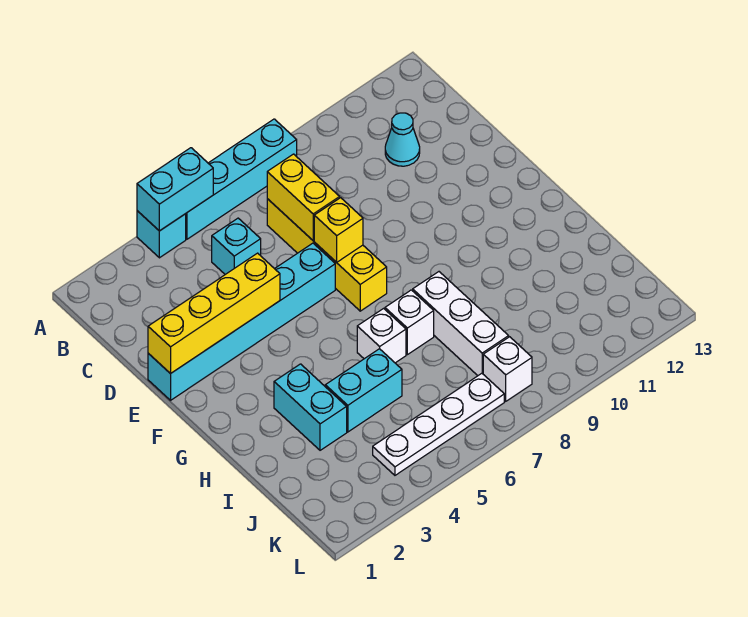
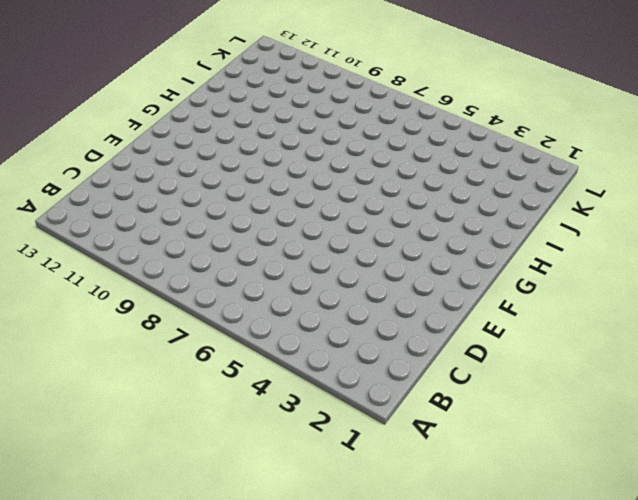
none -> cyan 1x1 brick [137,211,186,258]
none -> cyan 1x4 brick [186,119,297,239]
none -> cyan 1x1 brick [212,218,261,274]

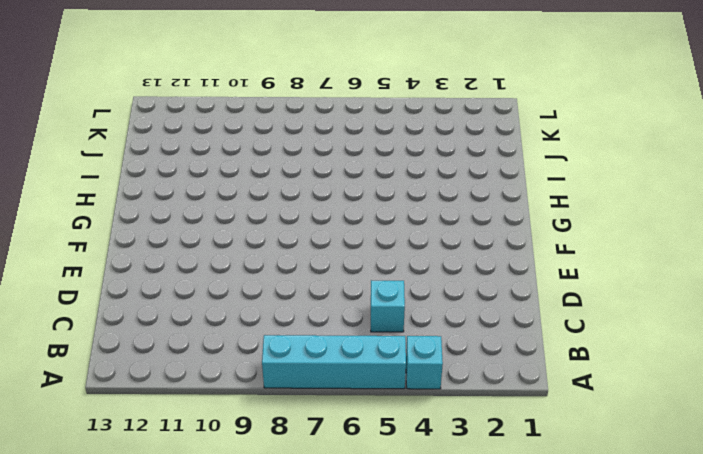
none -> yellow 1x4 brick [267,199,387,311]
none -> cyan 1x1 cone [385,113,420,166]
none -> cyan 1x6 brick [148,243,335,400]

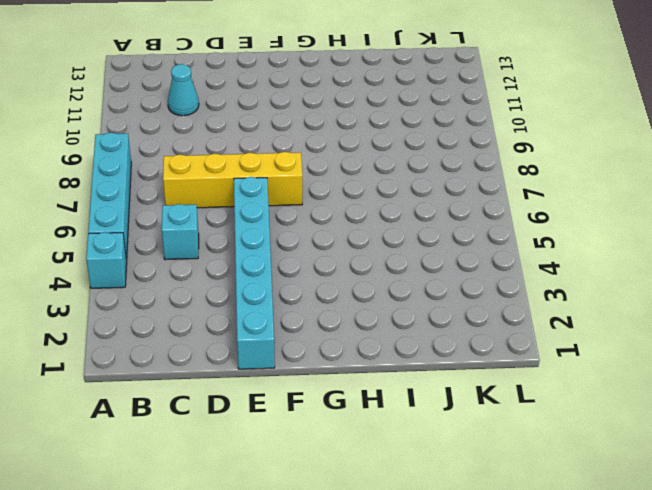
none -> cyan 1x2 brick [274,364,347,450]
none -> white 1x1 brick [357,309,406,363]
none -> white 1x1 brick [385,290,434,355]

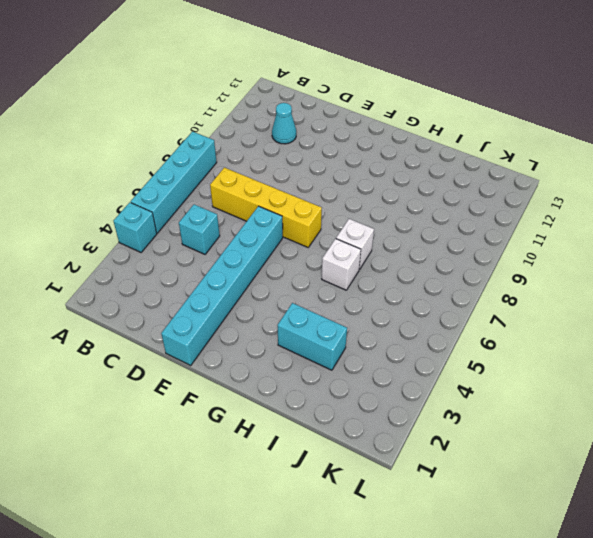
none -> white 1x3 brick [413,272,509,376]
none -> cyan 1x2 brick [325,349,402,432]
none -> white 1x4 plate [373,373,504,475]

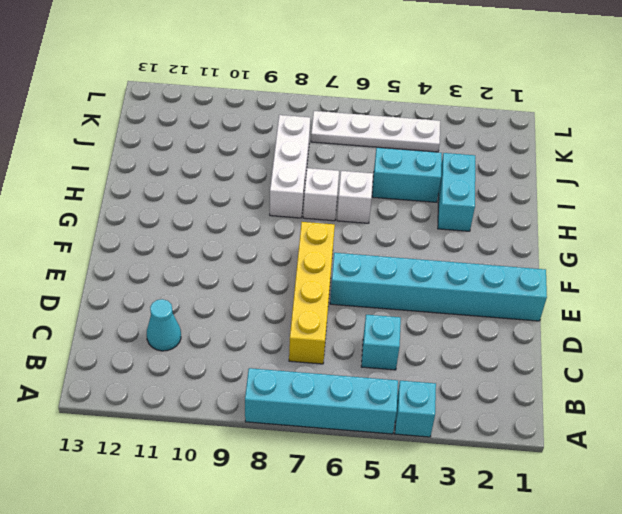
none -> white 1x1 brick [483,337,532,401]
none -> cyan 1x2 brick [137,148,213,231]
none -> yellow 1x2 brick [267,154,340,240]

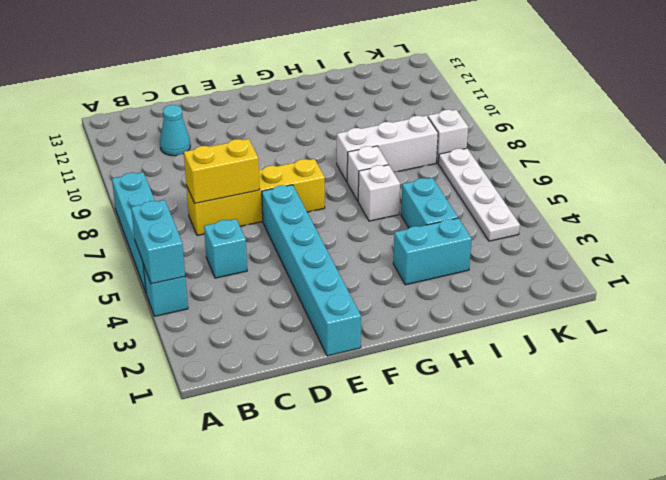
none -> yellow 1x4 brick [148,253,280,374]
none -> yellow 1x1 brick [314,198,363,262]

